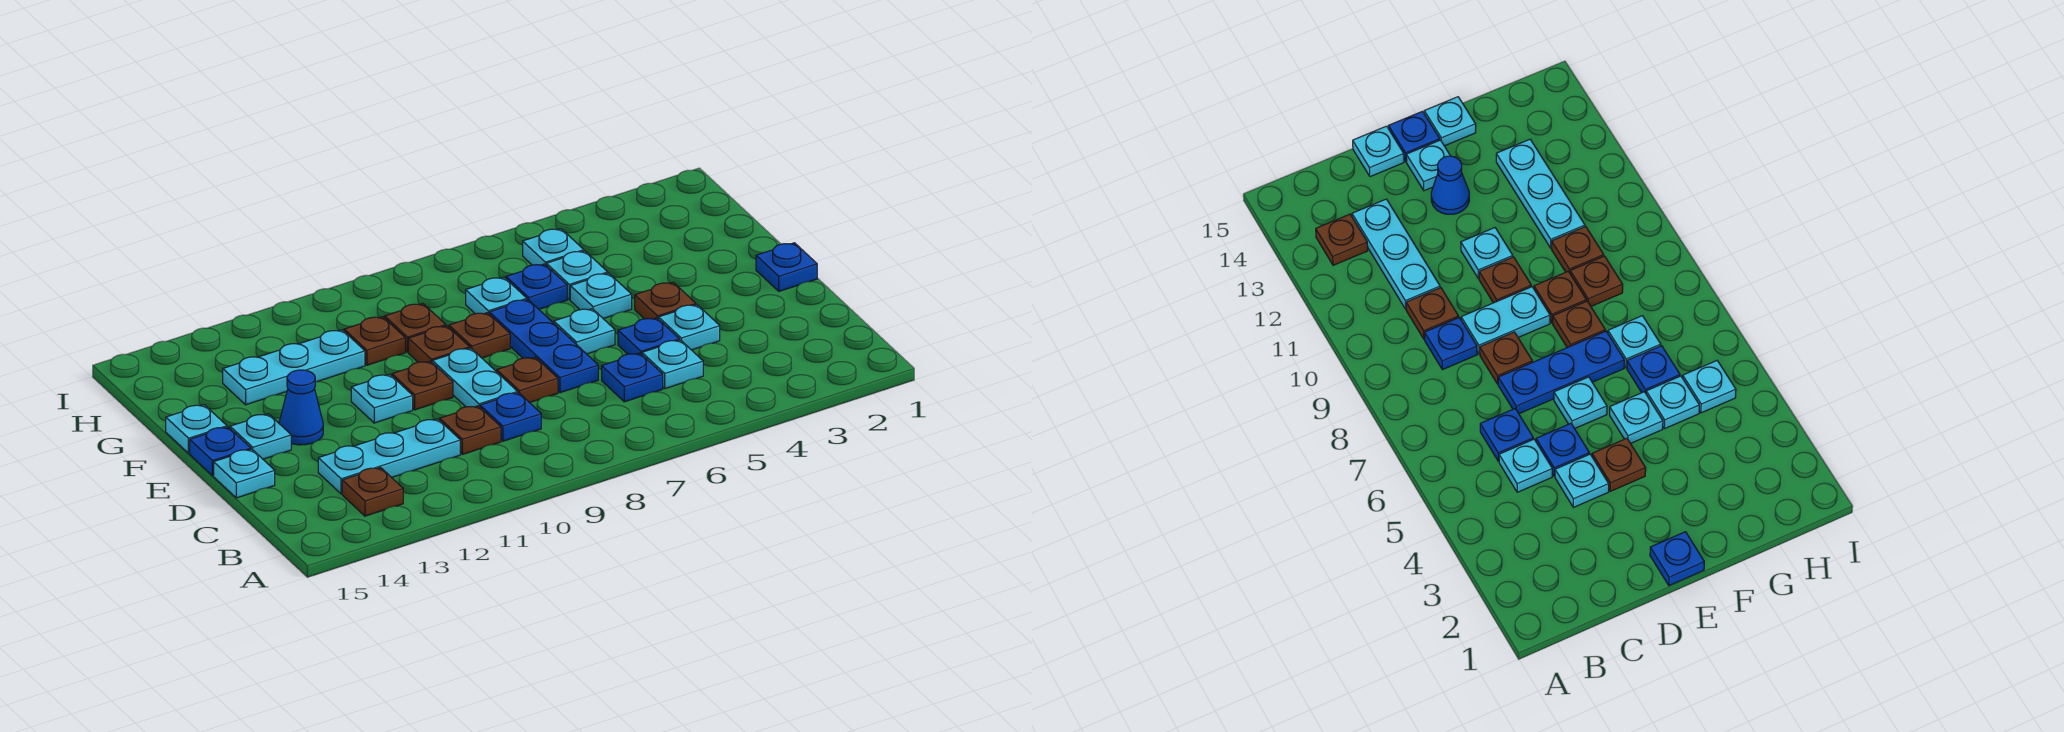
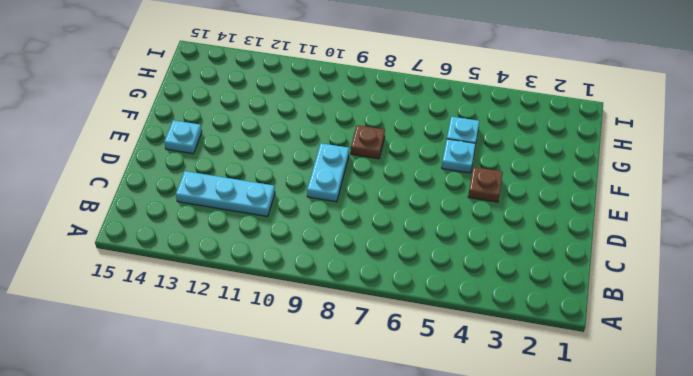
none -> brown 1x1 plate [342,468,403,516]
none -> cyan 1x1 plate [642,340,703,389]
none -> blue 1x1 plate [602,353,663,402]
none -> blue 1x1 plate [480,393,541,441]

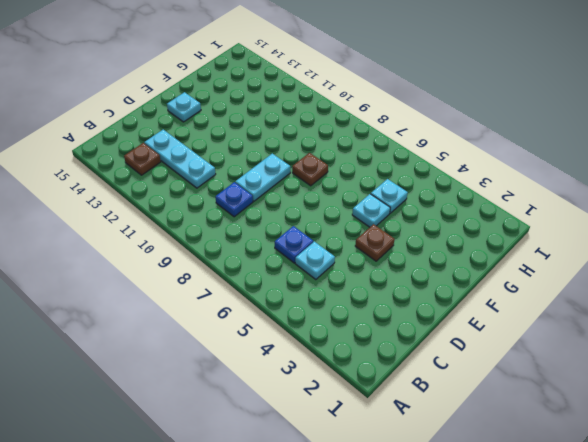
none -> brown 1x1 plate [440,406,501,454]
none -> cyan 1x1 plate [659,305,720,350]
none -> blue 1x1 plate [618,318,679,354]
none -> blue 1x3 plate [489,299,598,393]

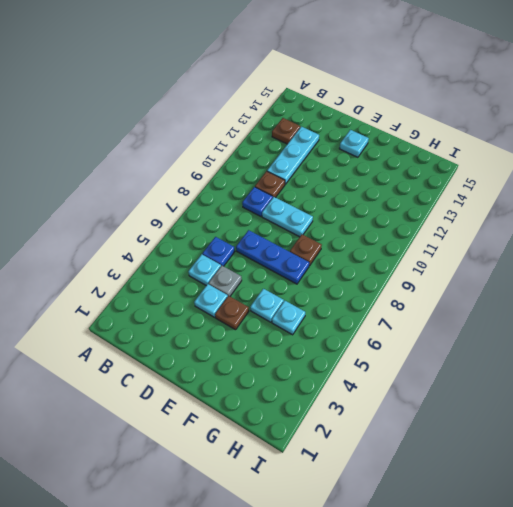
grey 1x1 plate [209,266,242,296] -> blue 1x1 plate [618,318,679,354]
none -> brown 1x1 plate [497,357,558,403]
none -> cyan 1x1 plate [214,449,275,498]
none -> blue 1x1 plate [756,243,817,291]
none -> cyan 1x1 plate [554,309,615,354]

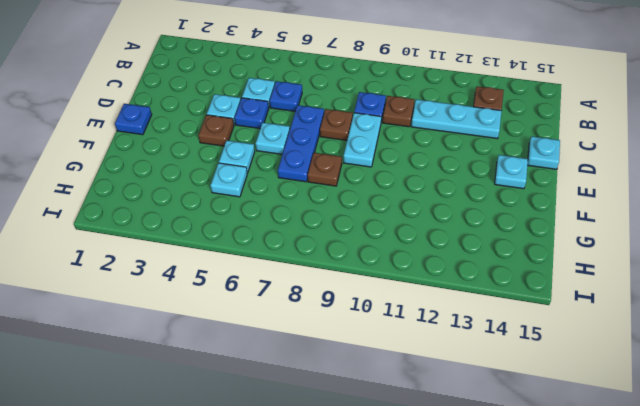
none -> brown 1x1 plate [392,361,453,410]
none -> cyan 1x1 plate [351,374,413,423]
none -> blue 1x1 cone [279,370,323,445]
none -> blue 1x1 plate [190,427,251,476]

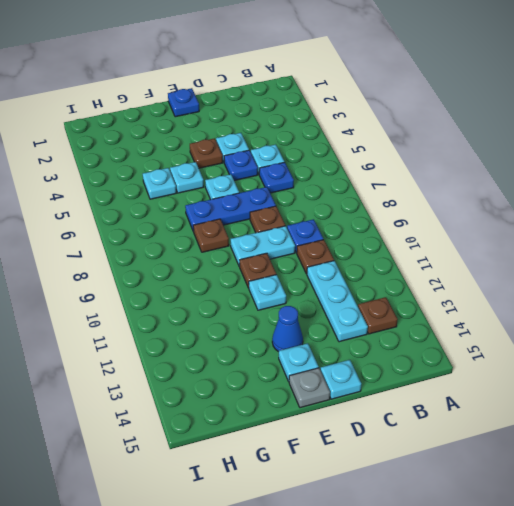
grey 1x1 plate [289,368,330,408] -> blue 1x1 plate [190,427,251,476]
none -> brown 1x1 plate [408,326,470,362]
none -> cyan 1x1 plate [166,405,227,453]
none -> blue 1x1 plate [506,264,567,309]
none -> cyan 1x1 plate [466,277,527,314]

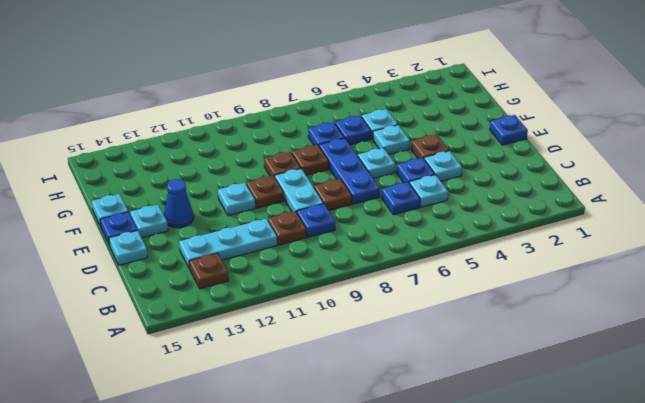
blue 1x1 plate [308,122,344,146] -> cyan 1x1 plate [466,277,527,314]
none -> brown 1x1 plate [385,304,446,352]
none -> brown 1x1 plate [344,317,405,365]
none -> cyan 1x3 plate [223,330,365,405]
none -> cyan 1x1 plate [523,229,584,265]

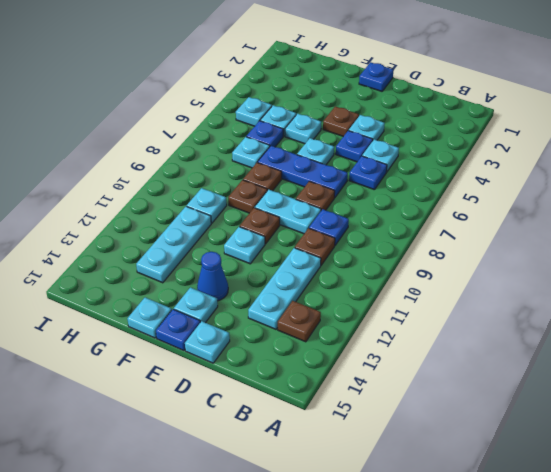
cyan 1x1 plate [187,188,227,223] -> brown 1x1 plate [344,317,405,365]
none -> brown 1x1 plate [385,304,446,352]

